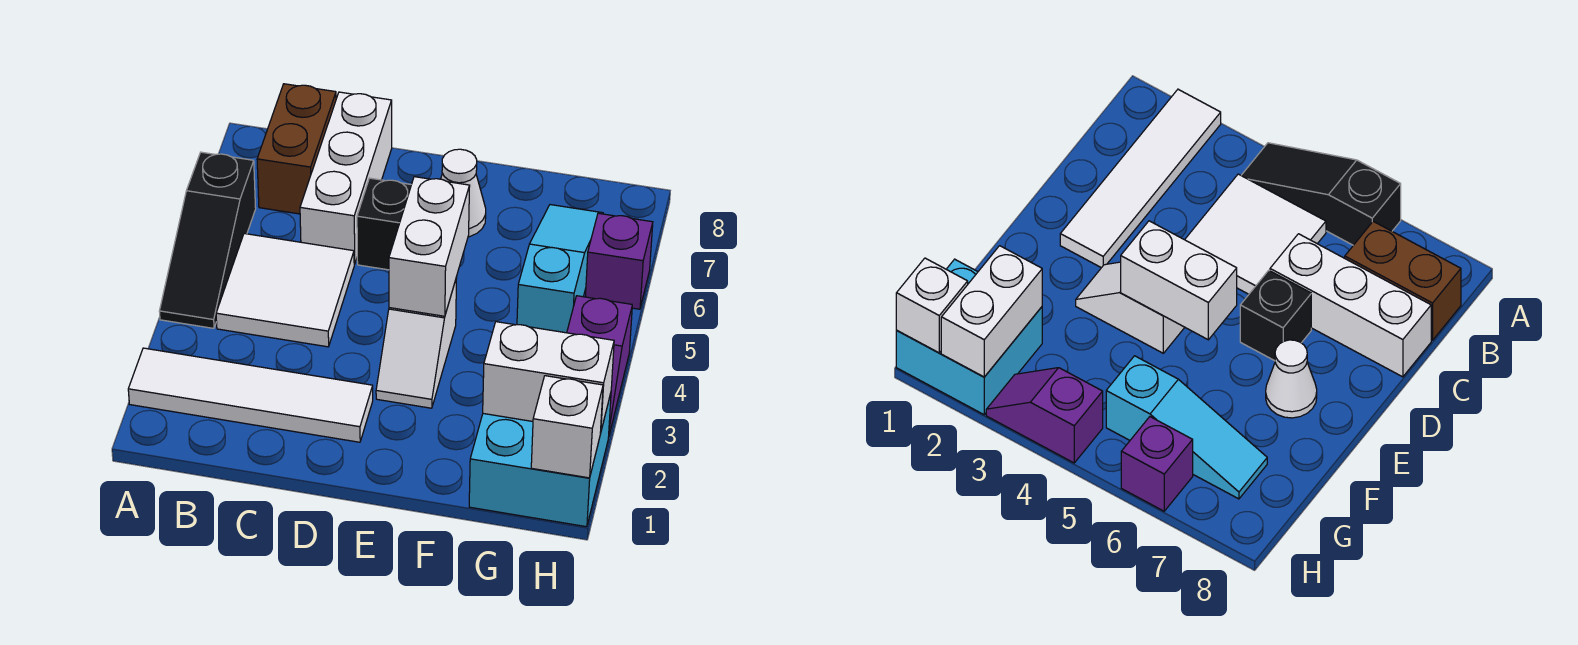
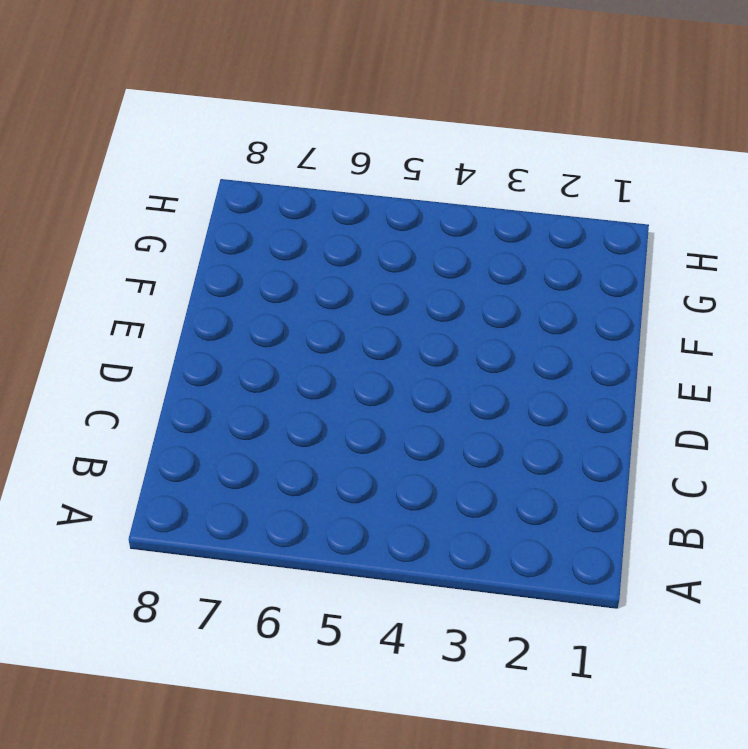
none -> white 1x4 tile [128,348,373,442]
none -> black 1x3 slope [159,152,256,328]
none -> white 2x2 tile [216,234,354,347]

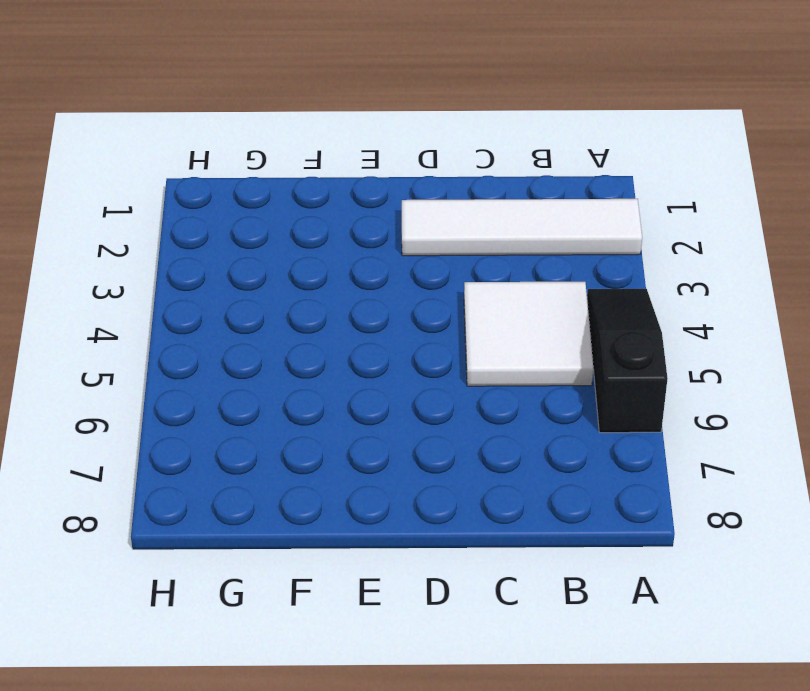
none -> brown 1x2 brick [257,84,336,214]
none -> white 1x3 brick [300,92,392,264]
none -> black 1x1 brick [357,178,411,270]

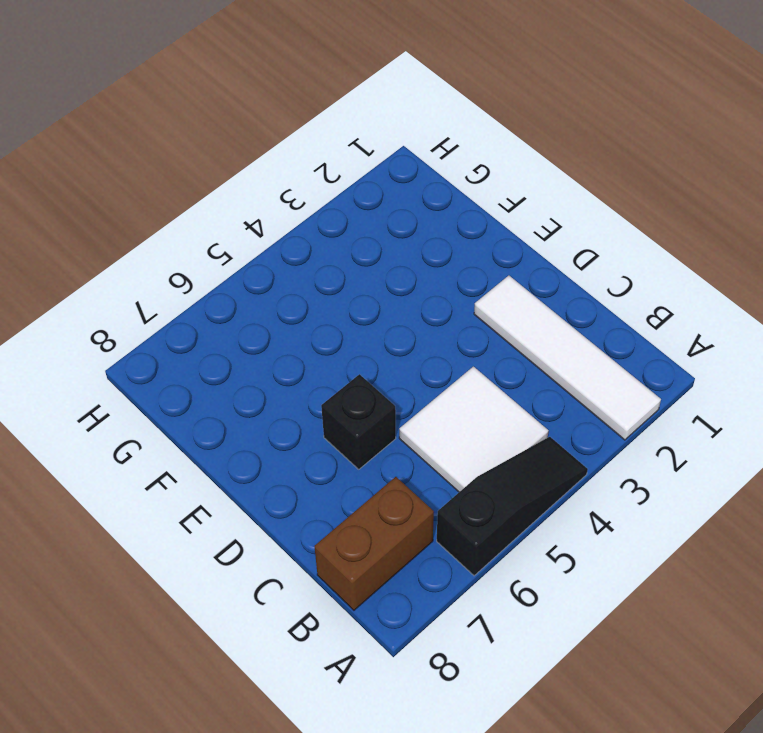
none -> white 1x3 brick [300,92,392,264]
none -> white 1x2 slope [376,277,457,408]
none -> white 1x1 cone [441,149,486,237]

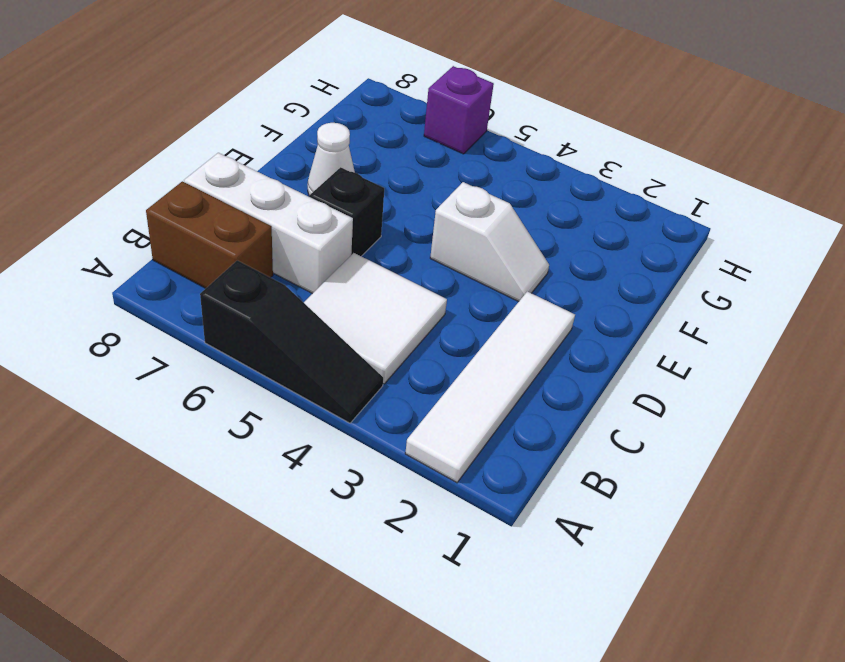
none -> cyan 2x2 brick [469,393,611,527]
none -> cyan 1x3 slope [517,205,603,333]
none -> purple 1x2 slope [567,296,632,435]

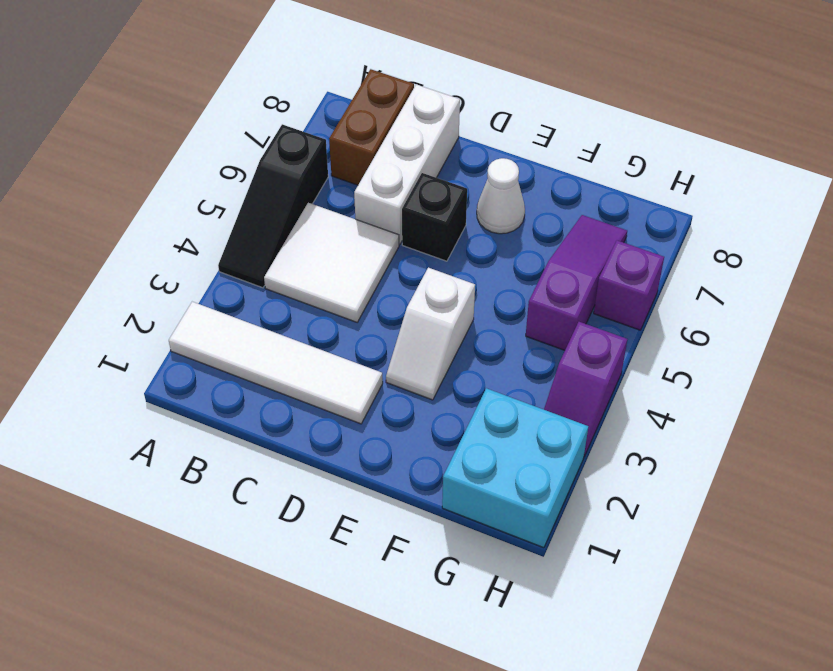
purple 1x3 slope [526,215,627,350] -> cyan 1x3 slope [517,205,603,333]
none -> white 1x2 brick [389,177,470,316]
none -> white 1x2 brick [483,322,614,433]
none -> white 1x1 brick [531,376,603,478]

